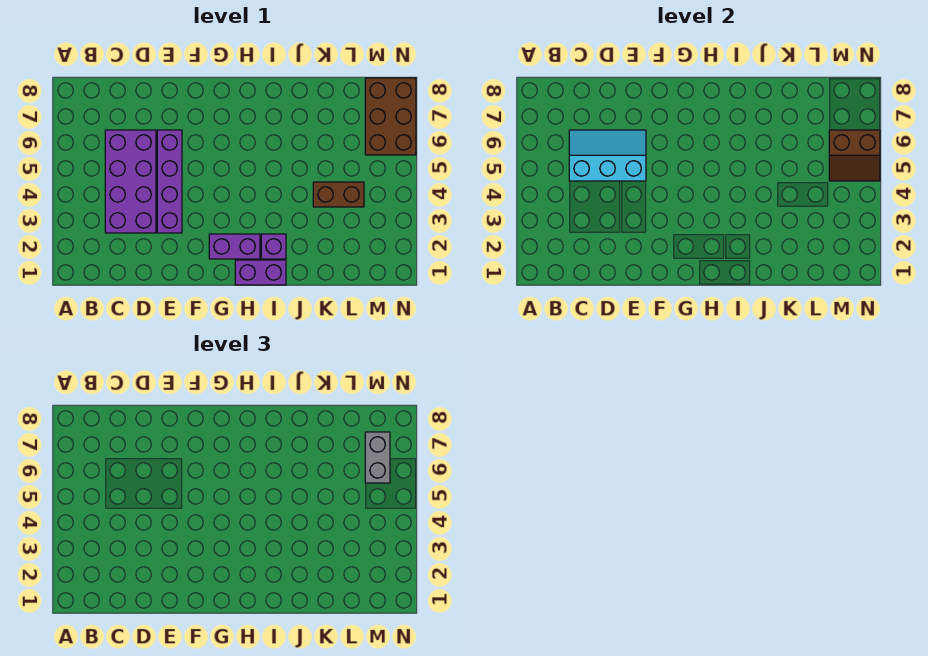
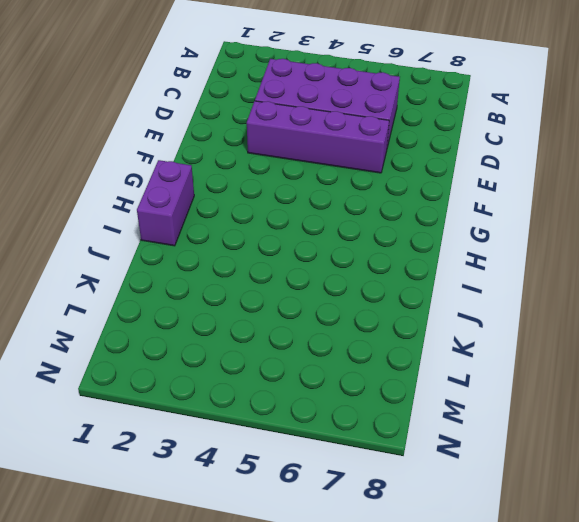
none -> purple 1x2 brick [209,234,260,259]
none -> purple 1x1 brick [261,234,286,259]

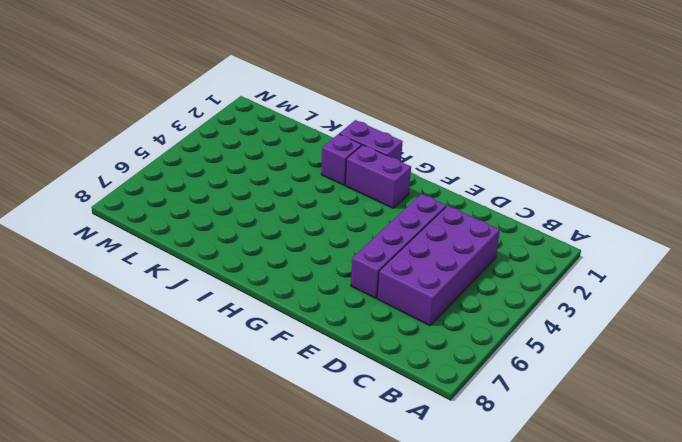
none -> brown 1x2 brick [313,182,364,207]
none -> brown 2x3 brick [365,78,416,155]

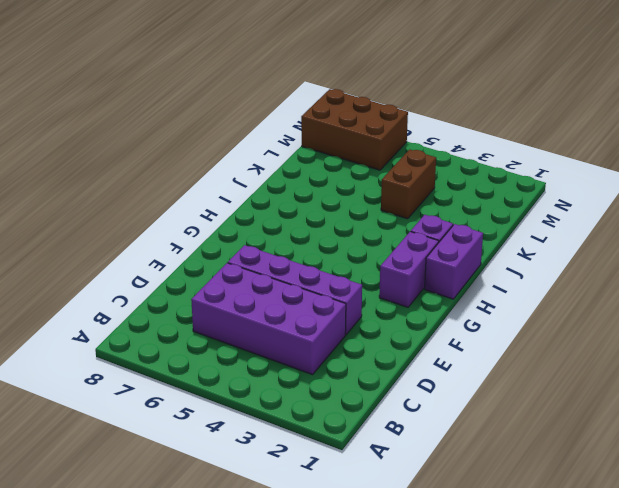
none -> cyan 2x3 slope [569,130,646,181]
none -> brown 2x2 slope [829,130,880,181]

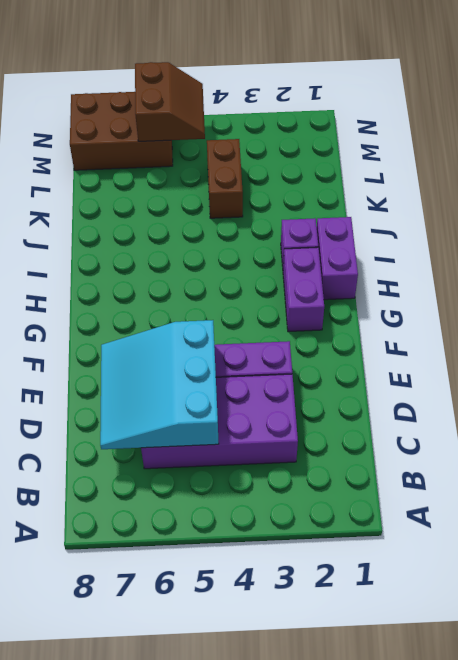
cyan 3x3 slope [100,320,219,449] -> cyan 2x3 slope [569,130,646,181]
none -> grey 1x2 brick [365,432,390,483]

